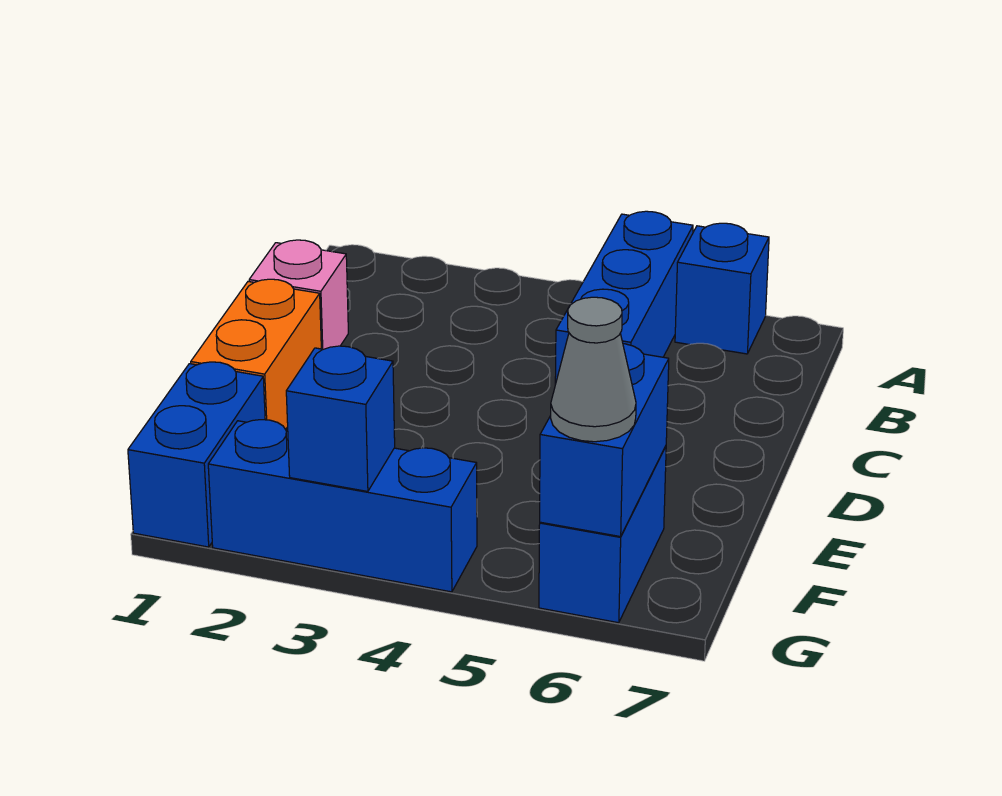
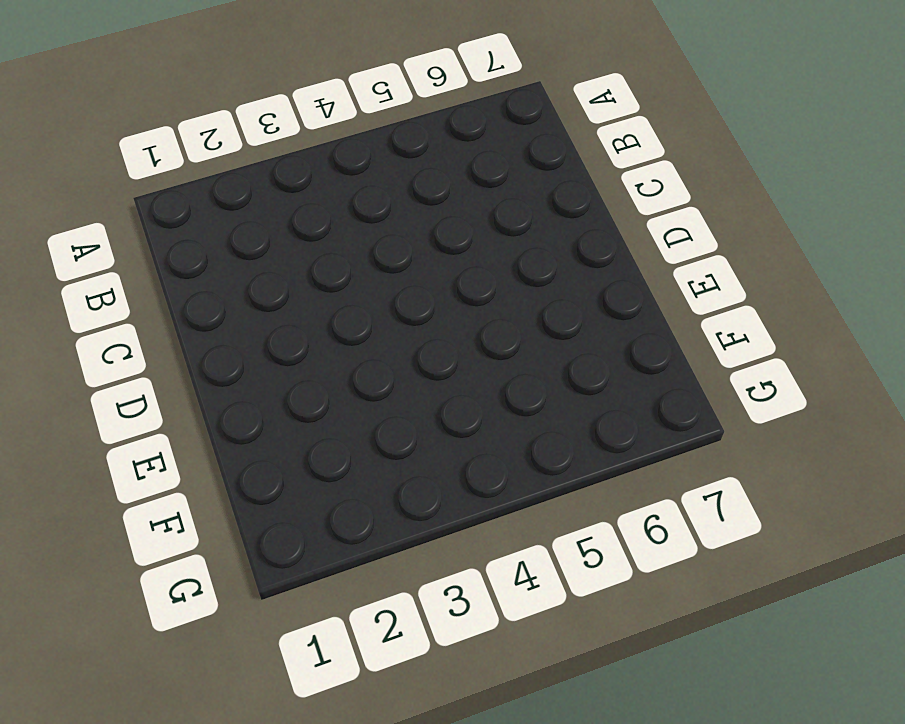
none -> blue 1x3 brick [555,211,693,384]
none -> blue 1x1 brick [675,223,769,354]

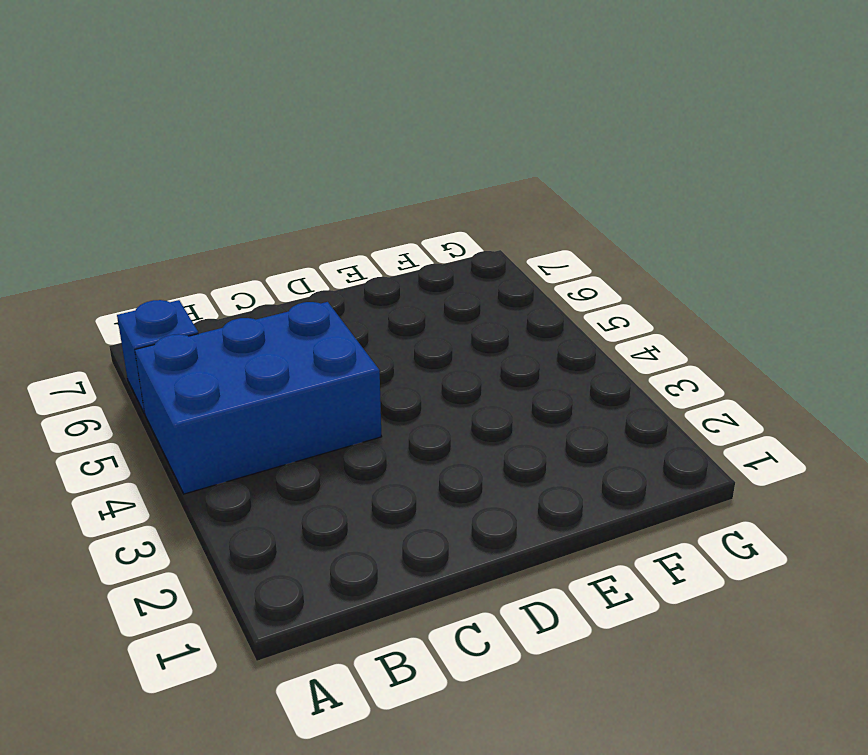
blue 2x3 brick [135,302,382,494] -> blue 1x3 brick [555,211,693,384]
none -> pink 1x1 brick [249,240,348,349]
none -> orange 1x2 brick [191,279,321,429]

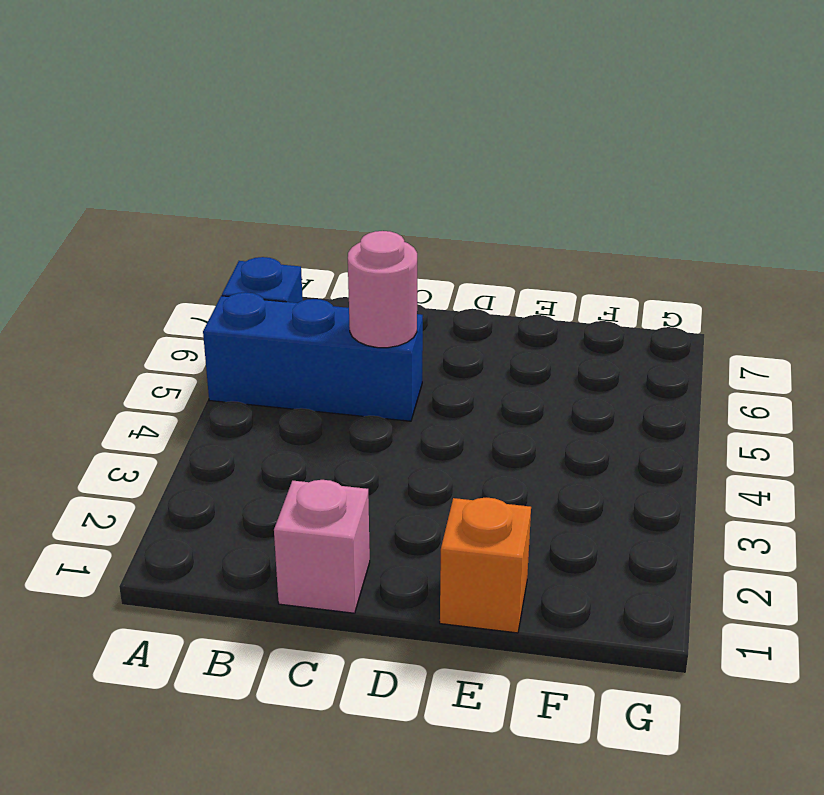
pink 1x1 round brick [348,231,417,348] -> none
orange 1x1 brick [440,498,531,633] -> orange 1x2 brick [191,279,321,429]
none -> blue 1x2 brick [128,362,265,547]
none -> blue 1x2 brick [539,446,666,623]

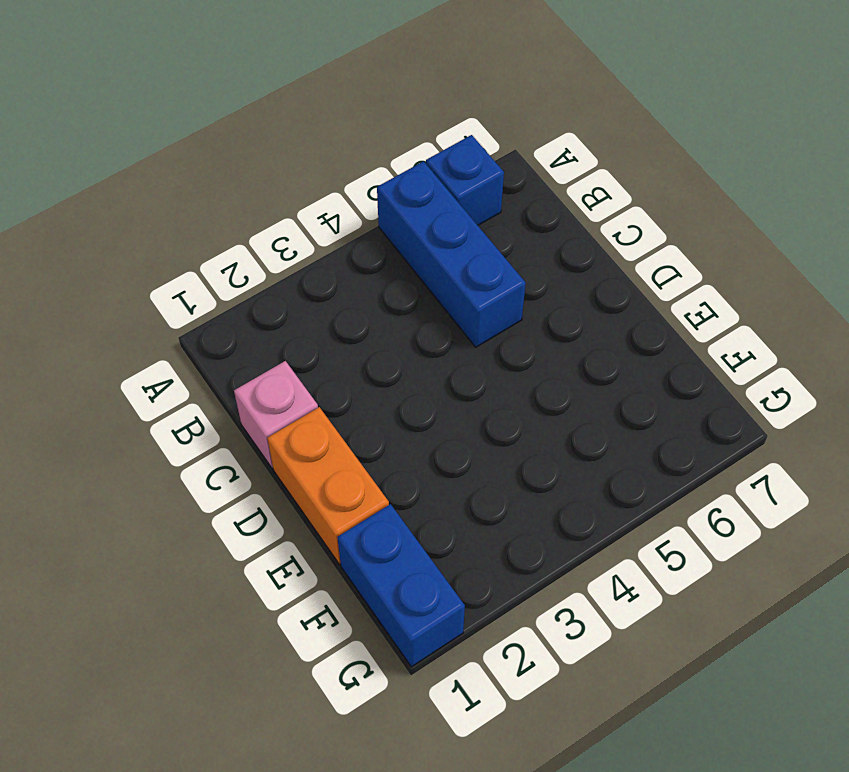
none -> blue 1x2 brick [539,446,666,623]
none -> blue 1x3 brick [208,420,477,592]

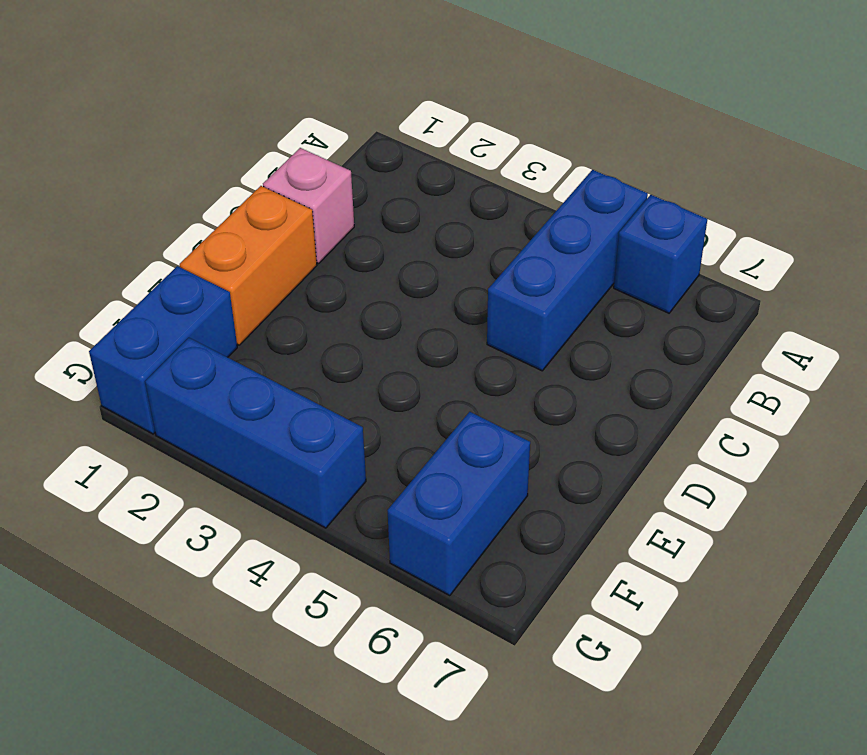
none -> blue 1x2 brick [540,344,669,537]
none -> blue 1x1 brick [286,346,395,491]

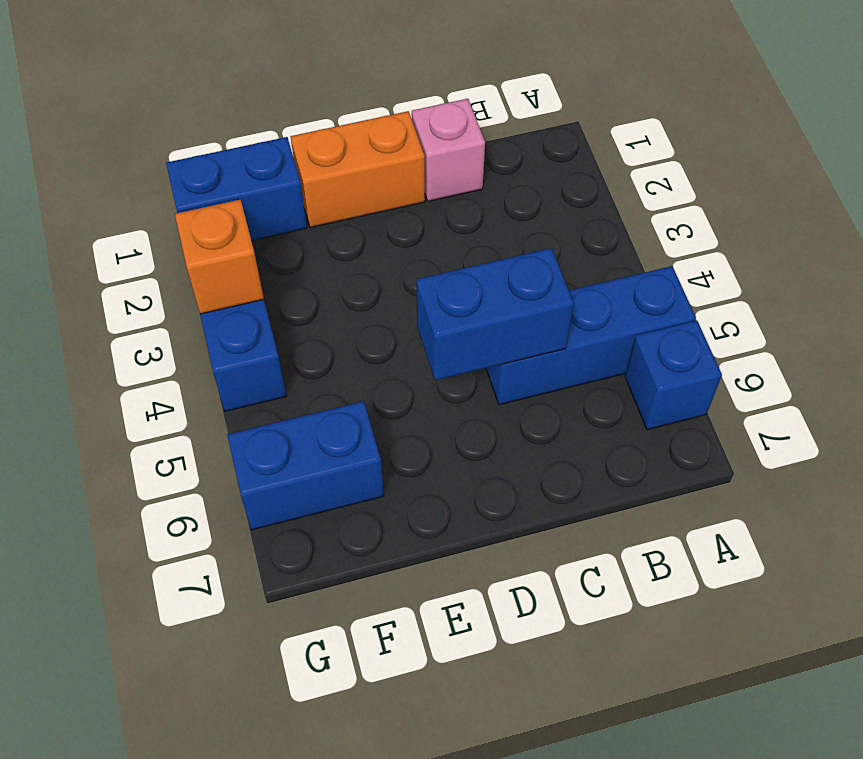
blue 1x2 brick [416,248,574,380] -> blue 1x2 brick moved to [540,344,669,537]
orange 1x1 brick [175,200,264,314] -> blue 1x1 brick [286,346,395,491]
none -> grey 1x1 cone [551,297,636,442]

